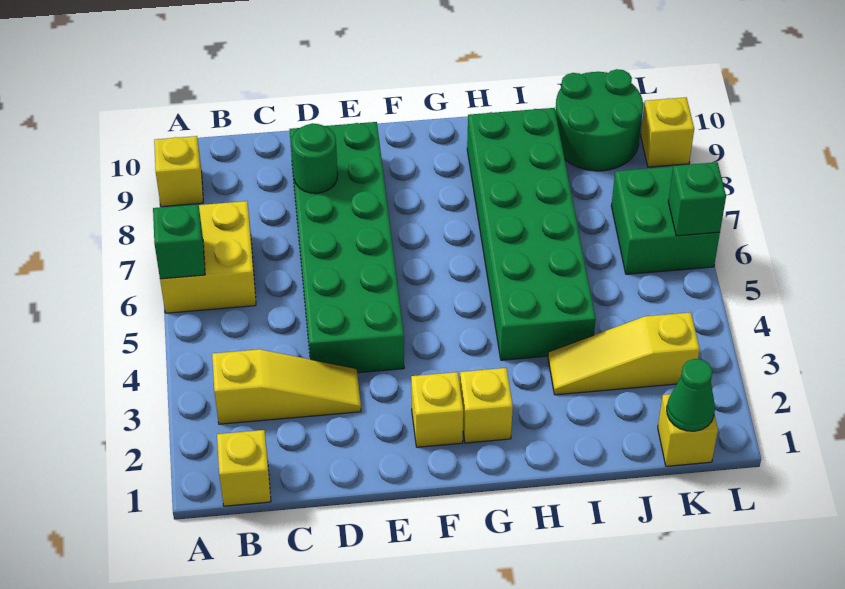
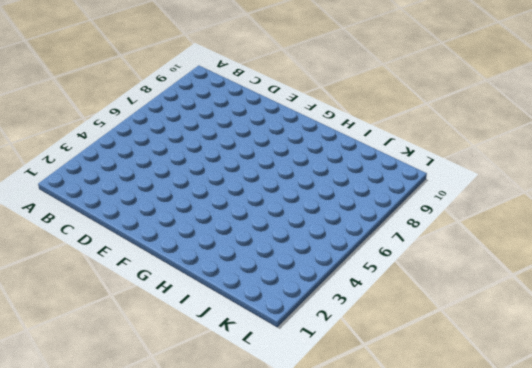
none -> yellow 2x2 brick [160,201,256,313]
none -> yellow 1x1 brick [154,136,203,207]
none -> yellow 1x1 brick [217,430,271,506]

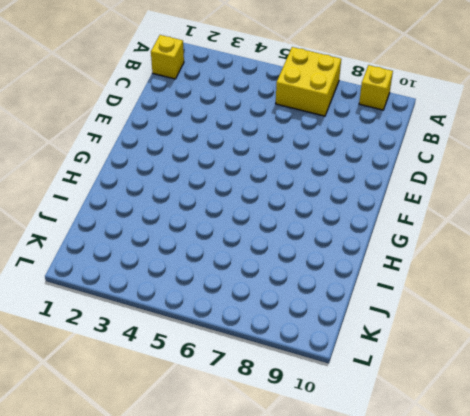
none -> yellow 1x3 slope [212,349,361,424]
none -> green 2x6 brick [290,122,404,373]
none -> yellow 1x1 brick [411,372,463,447]

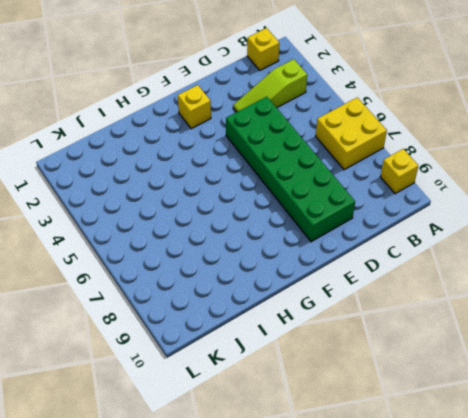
lime 1x3 slope [233,59,307,112] -> yellow 1x3 slope [212,349,361,424]
none -> yellow 1x1 brick [460,368,513,443]
none -> green 2x6 brick [467,108,596,360]
none -> yellow 1x3 slope [548,312,700,395]

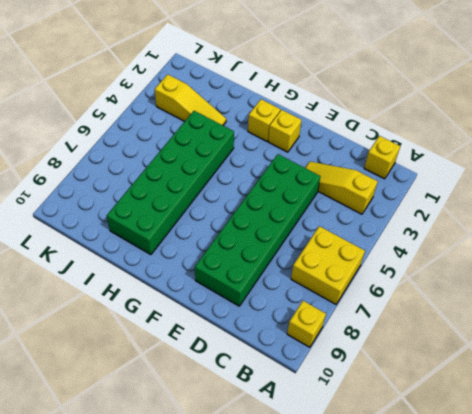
none -> green 2x2 round brick [555,69,643,171]
none -> yellow 1x1 brick [658,394,718,466]
none -> green 2x2 brick [611,167,720,274]

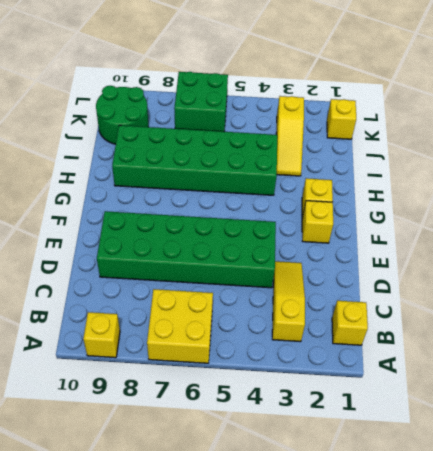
none -> yellow 1x1 brick [641,97,694,167]
none -> green 1x1 brick [153,204,205,279]
none -> green 1x1 round brick [292,123,338,193]

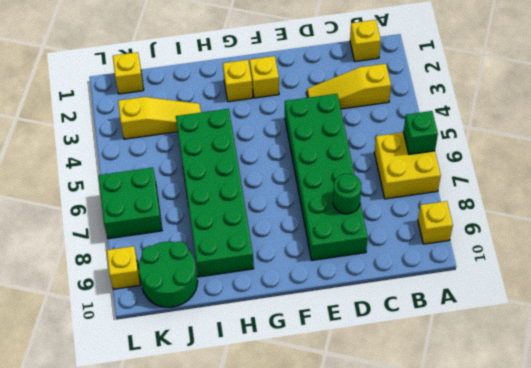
none -> green 1x1 cone [667,359,715,431]
none -> green 1x1 brick [668,162,726,236]

